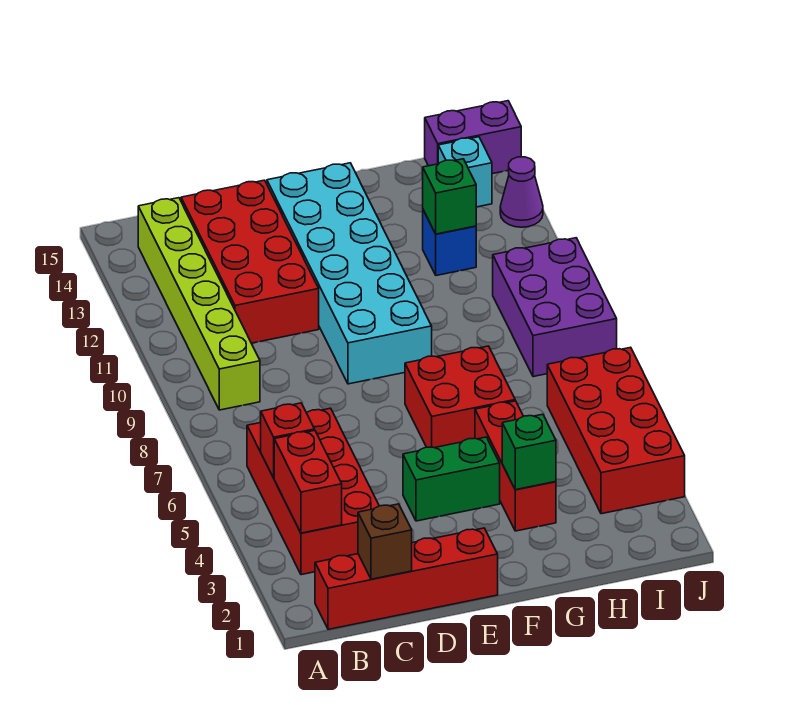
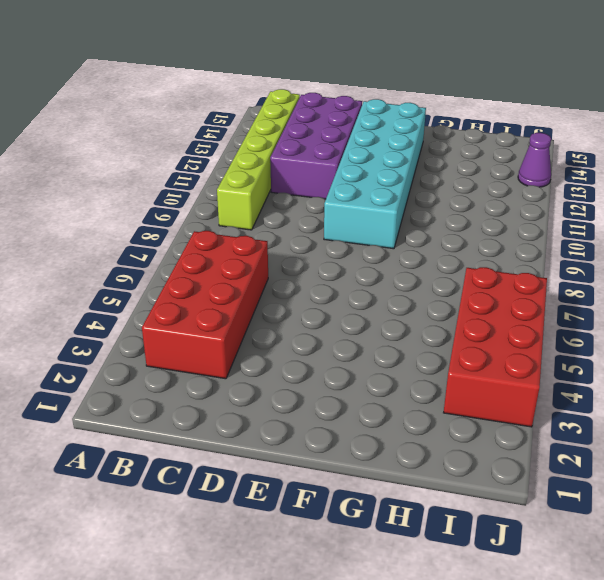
purple 2x4 brick [270,93,362,199] -> red 2x4 brick [181,180,319,343]
none -> red 1x4 brick [315,528,498,629]
none -> green 1x2 brick [403,437,500,521]
none -> red 2x2 brick [405,346,515,448]

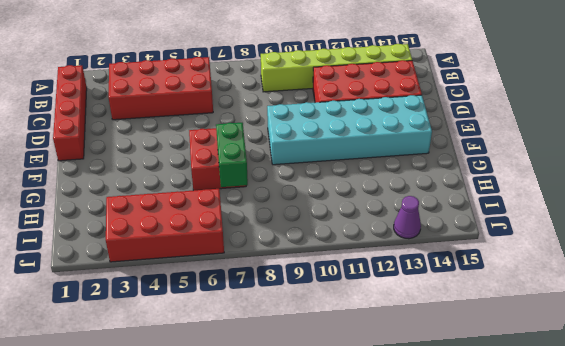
green 1x2 brick [216,123,248,187] -> green 1x2 brick moved to [403,437,500,521]
none -> red 1x3 brick [475,401,556,531]
none -> blue 1x1 brick [423,210,476,276]
none -> purple 2x3 brick [493,238,617,377]

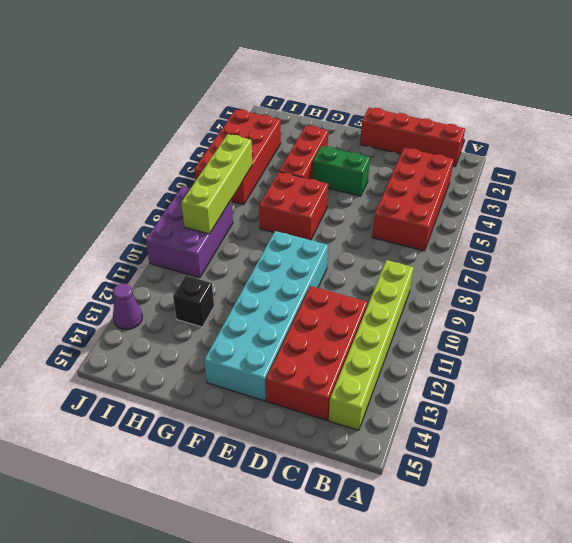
black 1x1 brick [173,276,214,327] -> blue 1x1 brick [423,210,476,276]
lime 1x4 brick [181,134,252,234] -> none
none -> cyan 1x1 brick [438,137,492,207]
none -> purple 1x2 brick [425,101,521,174]
none -> red 1x2 brick [274,430,342,533]

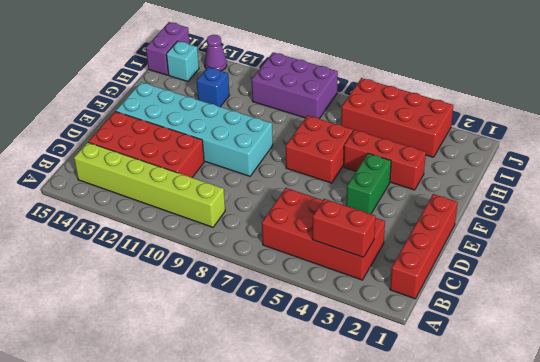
none -> red 1x1 brick [261,403,314,478]
none -> brown 1x1 brick [358,504,412,579]
none -> green 1x1 brick [502,414,556,490]

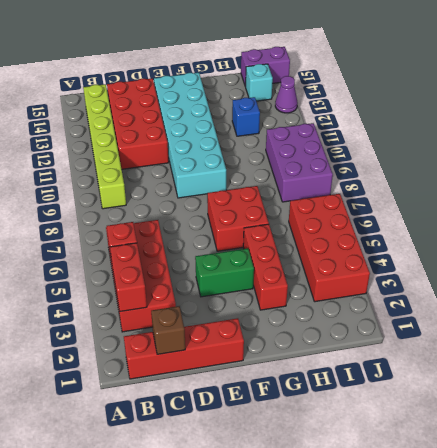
none -> green 1x1 brick [502,414,556,490]
none -> green 1x1 brick [423,159,476,234]

